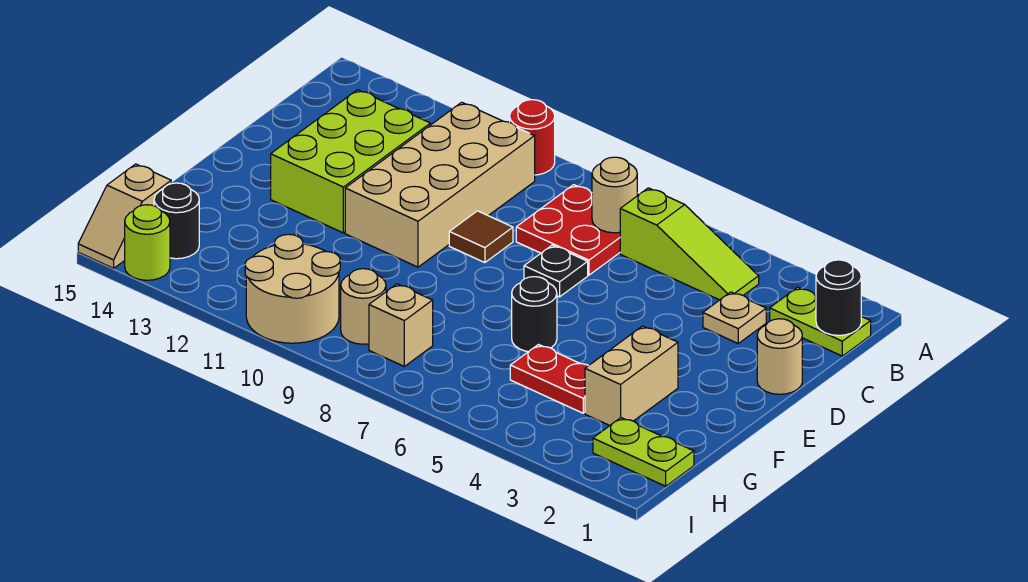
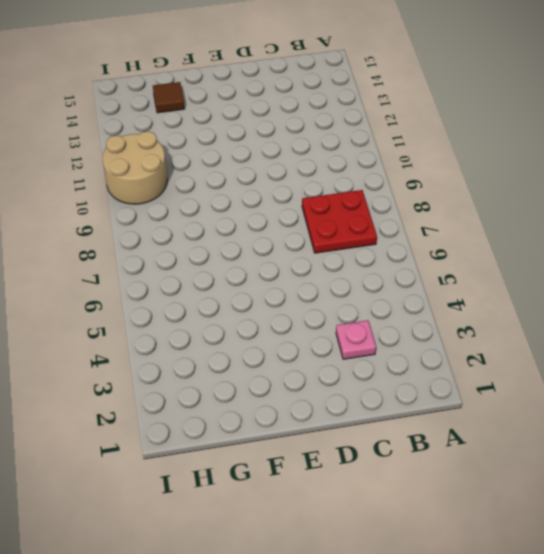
pink 1x1 plate [336,320,376,359] -> tan 1x1 plate [703,292,766,343]
brown 1x1 tile [153,82,185,113] -> brown 1x1 tile moved to [449,211,513,263]
none -> red 1x1 round brick [510,100,555,175]
none -> lime 1x2 plate [770,287,871,356]
none -> lime 1x3 slope [620,188,759,300]

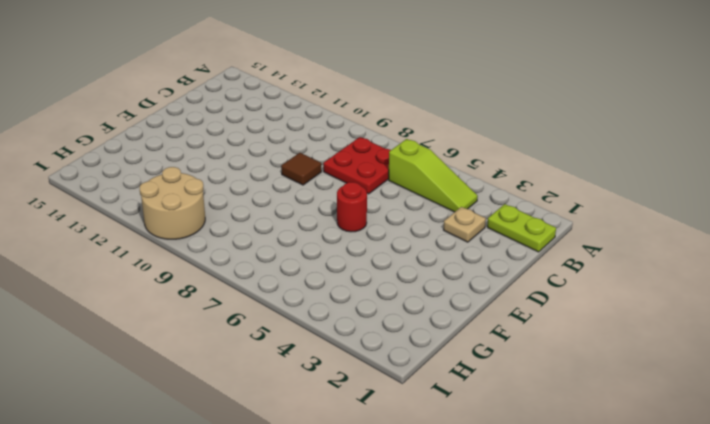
red 1x1 round brick [337,182,367,232] -> red 1x1 round brick moved to [510,100,555,175]
none -> tan 2x4 brick [345,102,535,267]
none -> lime 2x3 brick [271,90,430,233]
none -> tan 1x1 round brick [757,319,802,394]

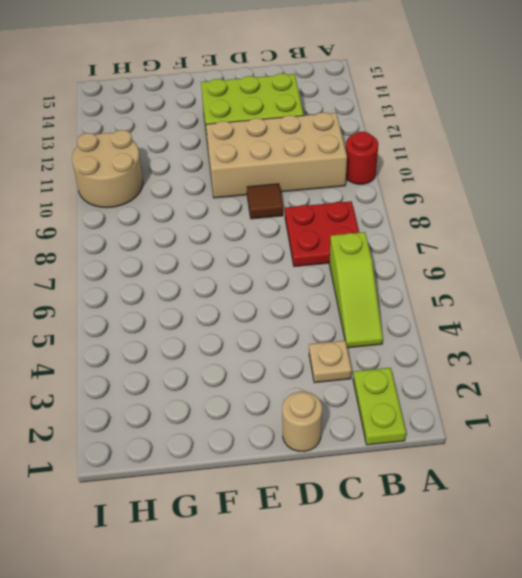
none -> black 1x1 plate [524,245,588,297]
none -> tan 1x2 brick [585,326,678,426]
none -> black 1x1 round brick [512,277,557,352]

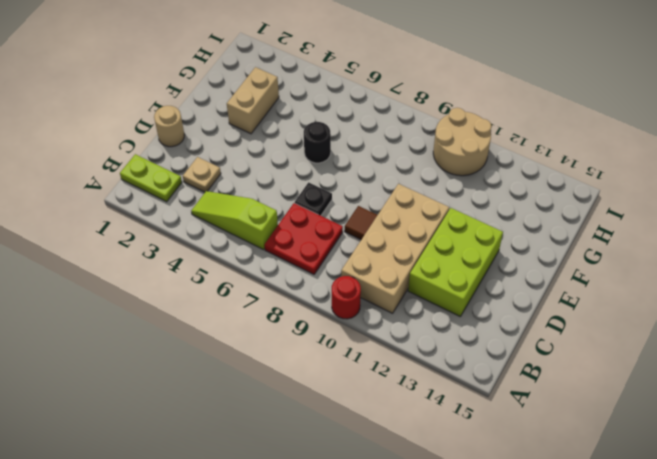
none -> red 1x2 plate [510,345,588,413]
none -> lime 1x2 plate [593,418,694,486]
none -> tan 1x1 brick [369,284,433,366]

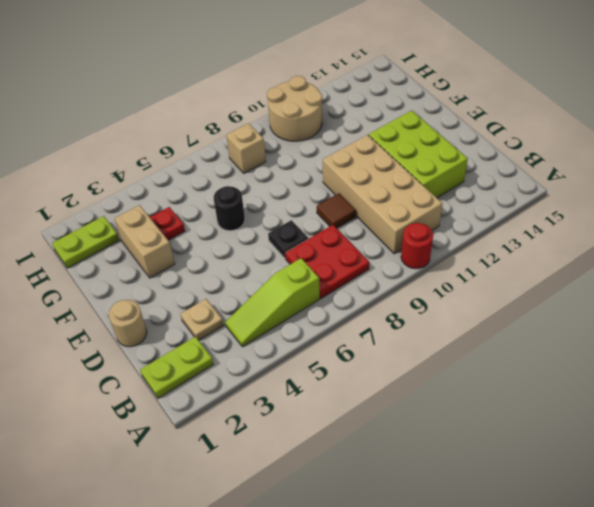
red 1x1 plate [150,207,185,240] -> red 1x2 plate [510,345,588,413]
none -> tan 1x1 round brick [341,269,386,344]
none -> black 1x1 round brick [154,183,199,259]
none -> tan 1x2 slope [78,164,171,268]

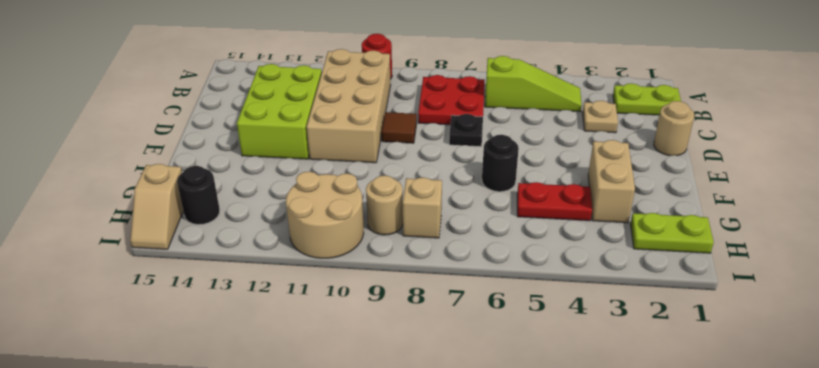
none -> lime 1x1 round brick [125,205,170,280]
none -> black 1x1 round brick [816,260,861,335]
none -> tan 1x1 round brick [592,157,637,233]

